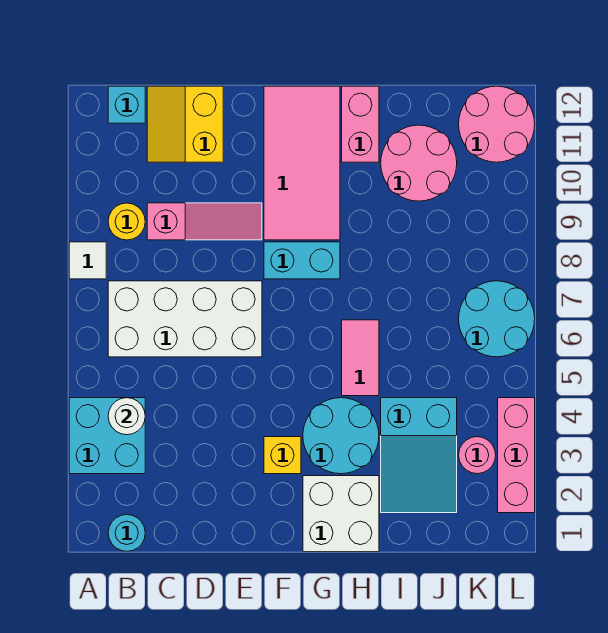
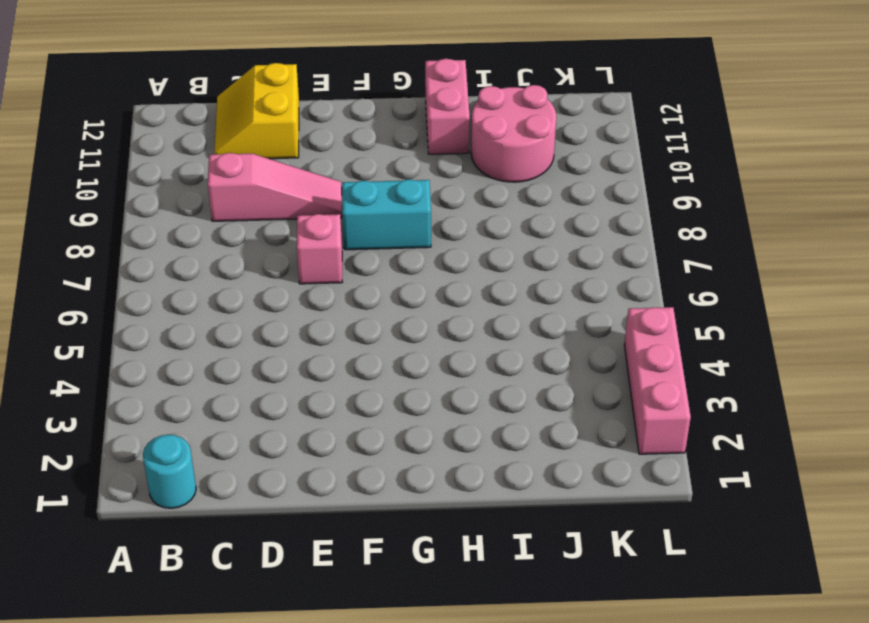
pink 1x1 brick [297,214,342,284] -> white 2x4 brick [108,281,262,357]
none -> cyan 2x2 brick [69,398,145,474]
none -> white 1x1 tile [69,242,106,279]
none -> yellow 1x1 round brick [108,203,145,240]

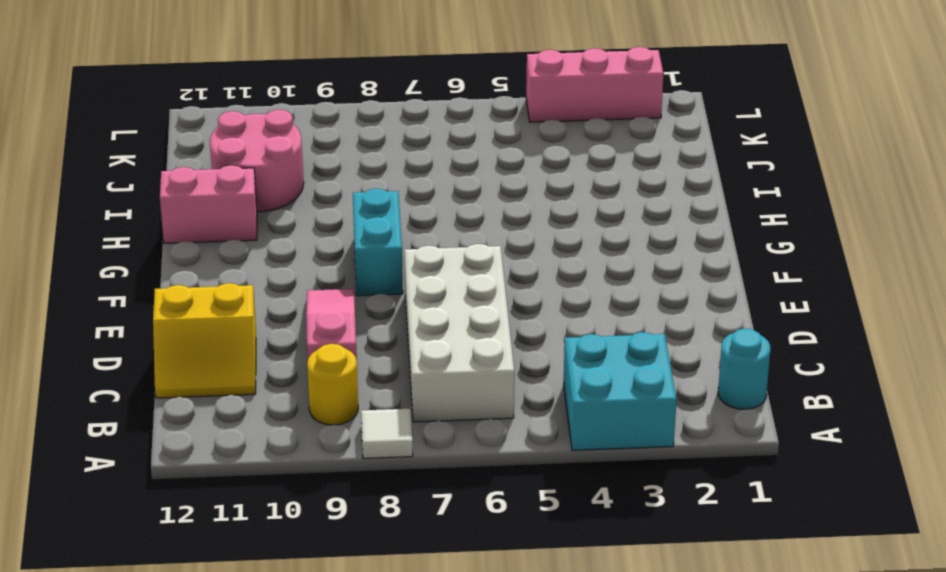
none -> cyan 1x1 brick [108,86,145,123]
none -> yellow 1x1 brick [264,437,301,474]
none -> pink 2x4 tile [264,86,340,240]

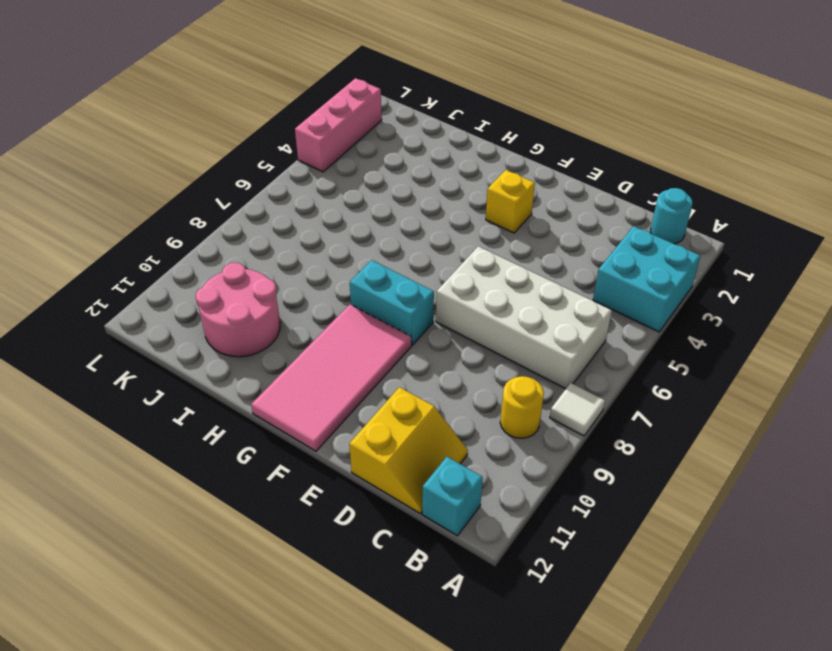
none -> pink 1x3 slope [147,203,262,240]
none -> white 2x2 brick [303,476,379,552]
none -> cyan 2x2 round brick [303,398,379,474]

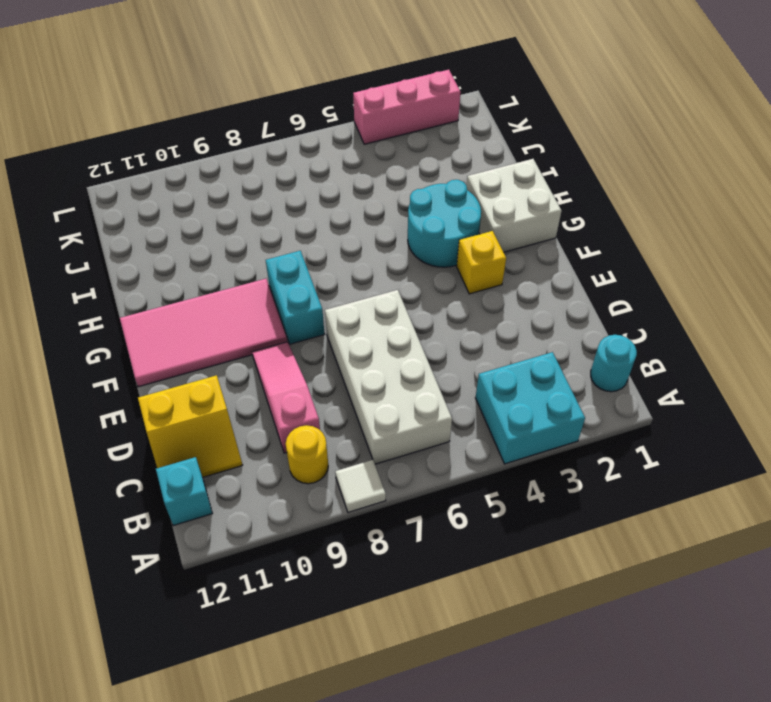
none -> pink 1x2 tile [342,320,379,396]
none -> pink 1x2 brick [342,86,379,162]
none -> cyan 2x3 slope [381,398,457,513]

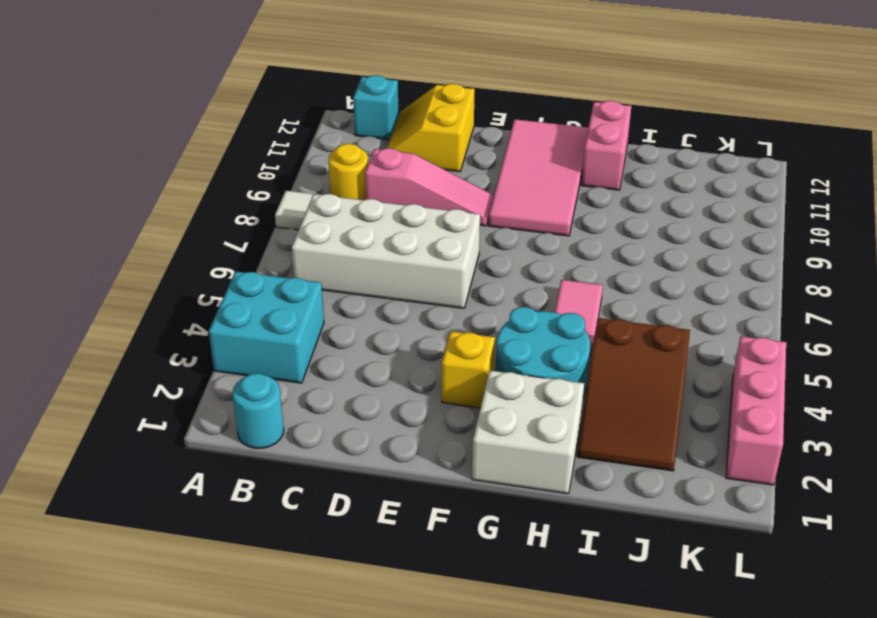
brown 2x3 slope [577,318,690,471] -> cyan 2x3 slope [381,398,457,513]
none -> cyan 1x2 brick [264,242,340,279]
none -> pink 2x2 round brick [381,125,457,201]
none -> pink 1x1 round brick [459,437,496,474]

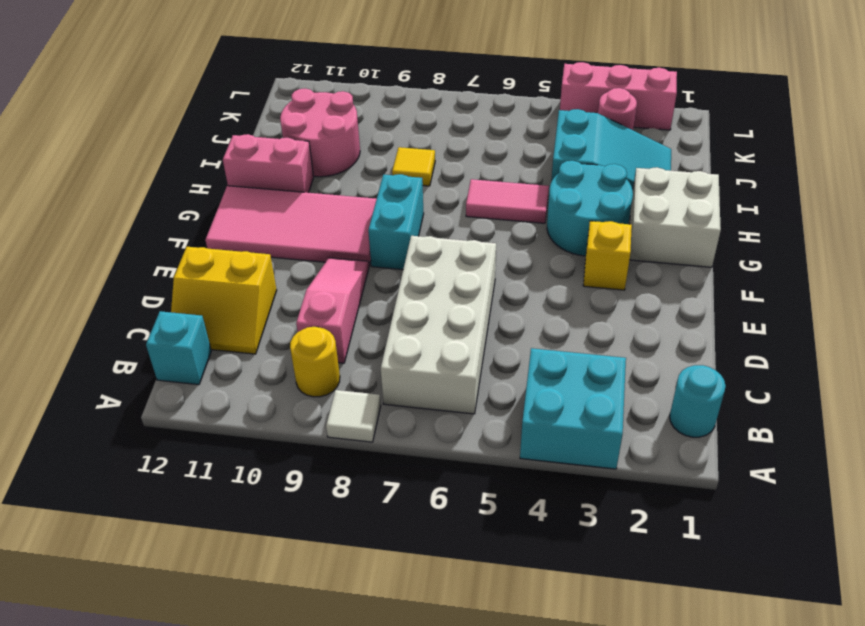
yellow 1x1 tile [392,147,435,186] -> none
none -> cyan 2x2 round brick [459,281,535,357]
none -> pink 2x2 round brick [459,86,535,162]
none -> white 1x1 round brick [108,398,145,435]

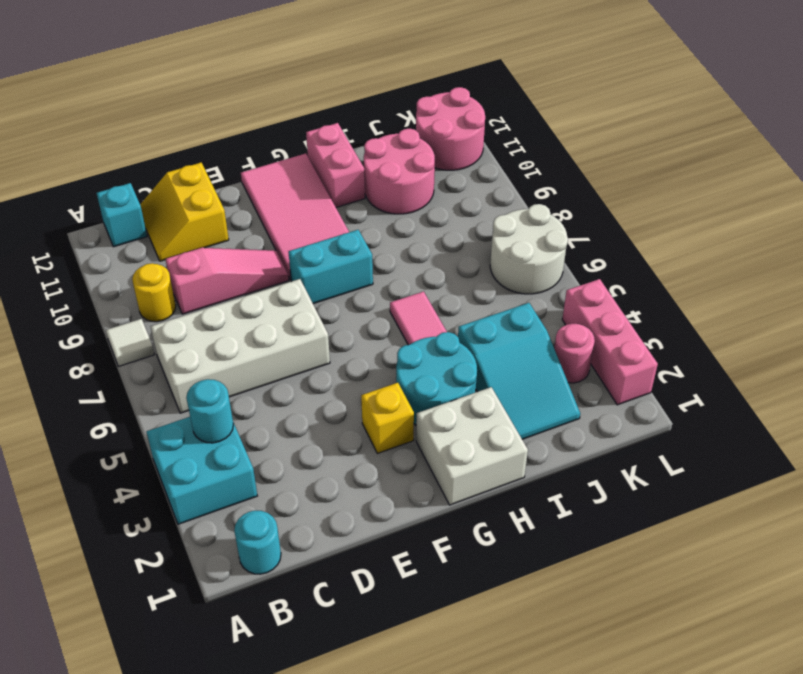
cyan 1x1 round brick [186,379,233,443] -> white 1x1 round brick [108,398,145,435]
white 2x2 round brick [490,204,568,294] -> cyan 2x2 round brick [459,281,535,357]

